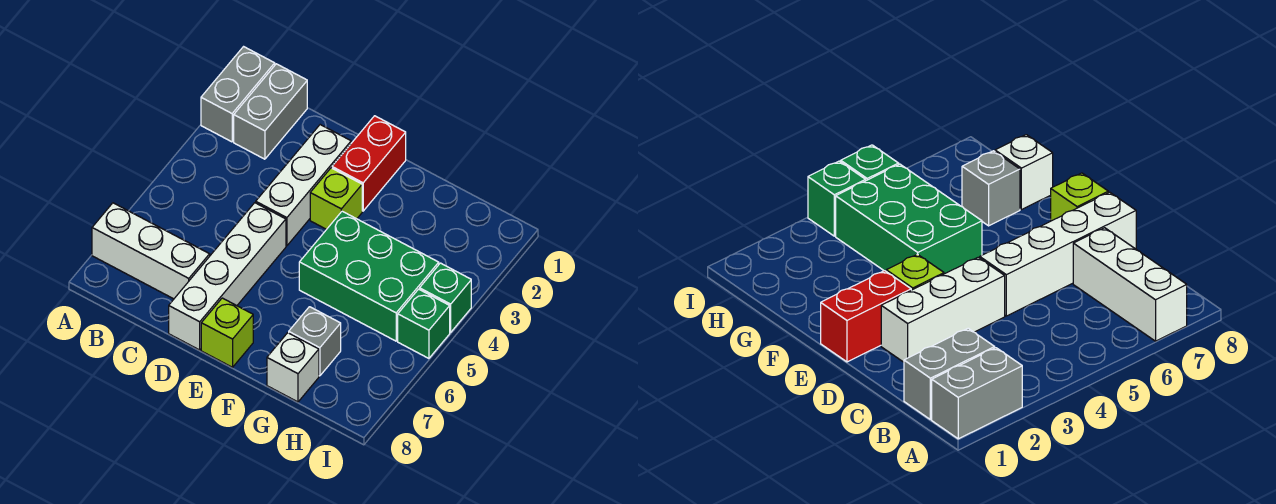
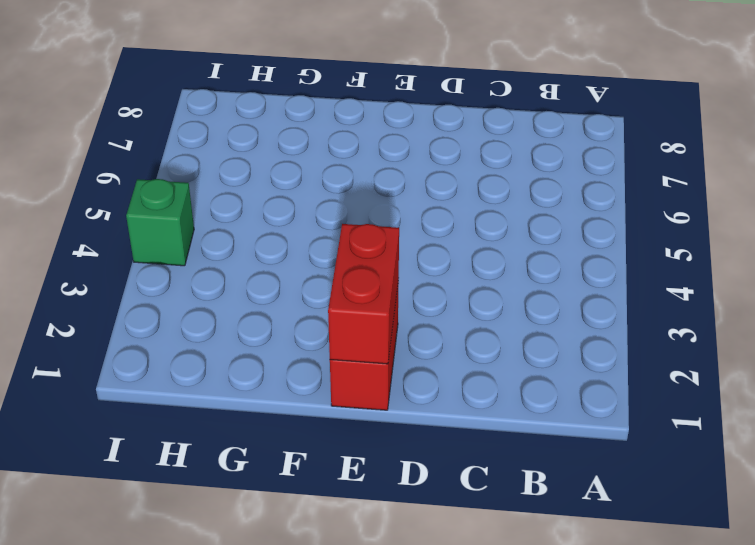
red 1x2 brick [328,224,399,364] -> none
none -> grey 1x2 brick [201,47,275,142]
none -> white 1x3 brick [92,203,210,299]
none -> grey 1x2 brick [234,64,307,159]

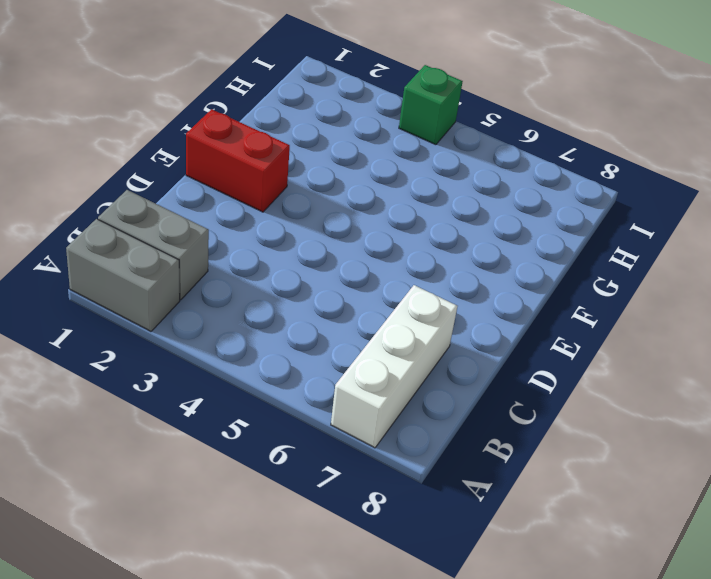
none -> white 1x3 brick [256,125,351,246]
none -> white 1x4 brick [169,203,286,350]
none -> lime 1x1 brick [310,168,362,229]

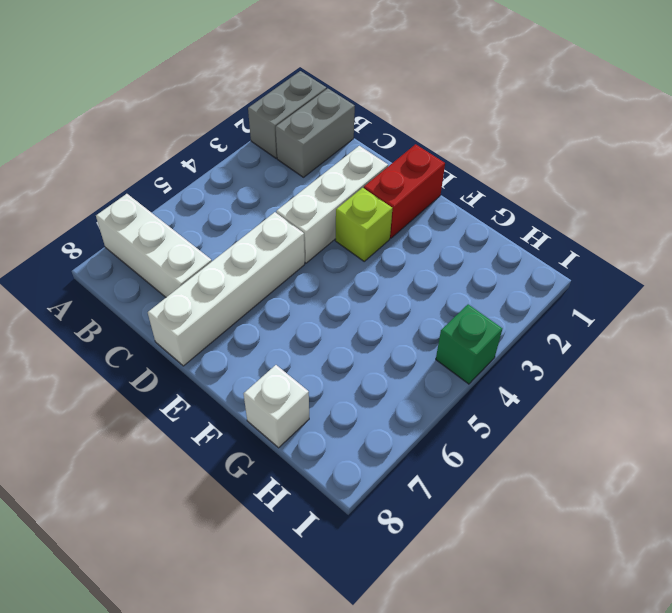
none -> lime 1x1 brick [201,298,253,367]
none -> green 2x3 brick [299,211,439,341]
none -> grey 1x1 brick [289,307,341,376]

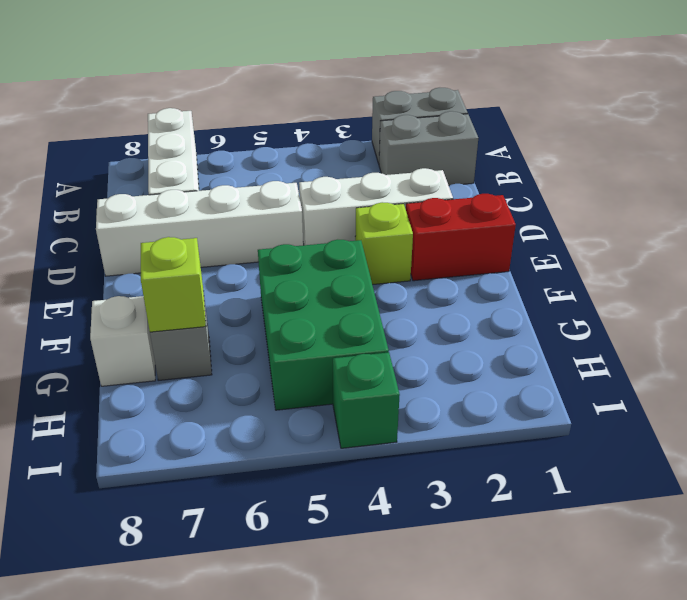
lime 1x1 brick [141,237,206,332] -> lime 1x1 brick moved to [201,298,253,367]
none -> green 1x1 brick [398,289,450,358]

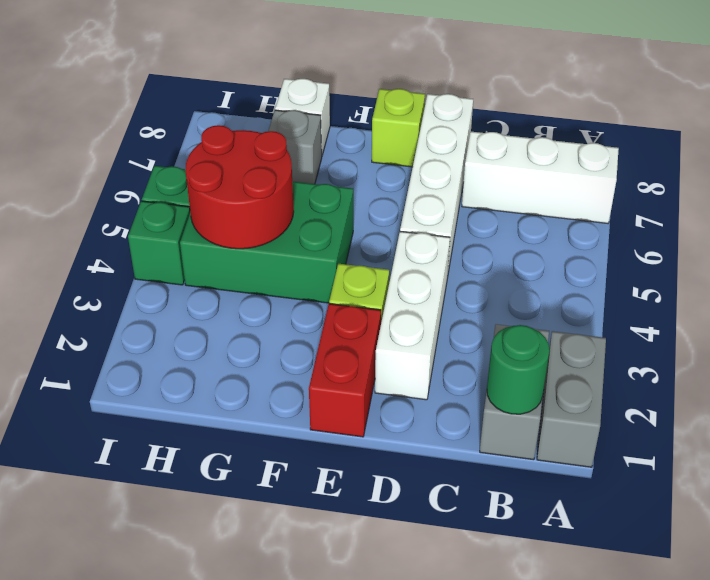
green 1x1 round brick [487,325,550,414] -> none
red 2x2 round brick [186,125,294,249] -> none

